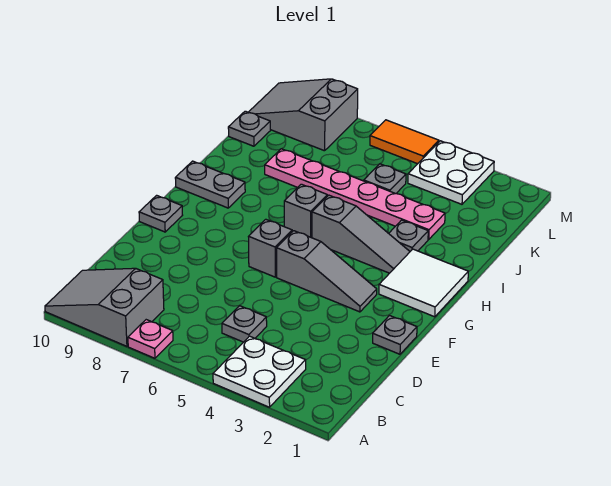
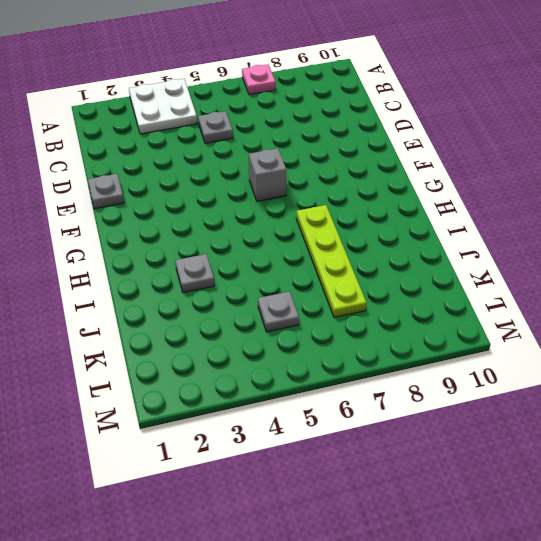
lime 1x4 plate [296,205,366,317] -> pink 1x6 plate [265,149,445,239]
none -> grey 2x3 slope [45,268,164,346]
none -> grey 1x3 slope [277,231,377,312]
none -> grey 1x1 plate [139,195,183,232]

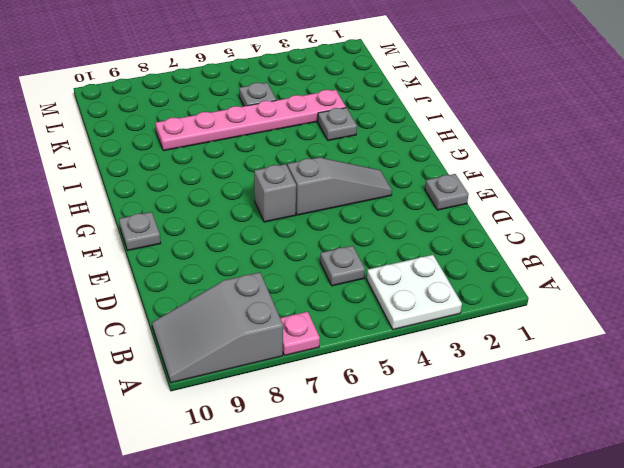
none -> white 2x2 tile [379,249,468,317]
none -> grey 1x3 slope [312,195,410,273]
none -> grey 1x1 brick [284,184,327,238]

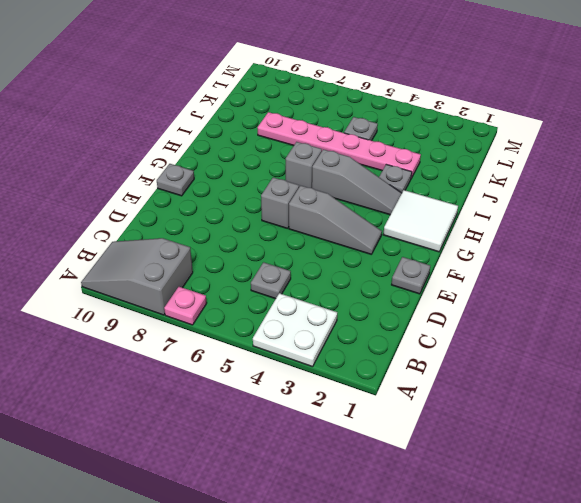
none -> grey 1x2 plate [175,161,245,208]
none -> grey 1x1 plate [228,111,270,146]
none -> white 2x2 plate [408,141,494,204]

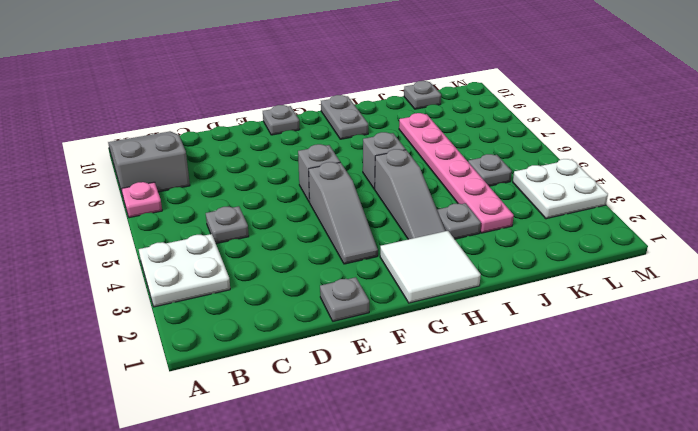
none -> grey 2x3 slope [248,79,358,151]
none -> orange 1x2 tile [370,120,439,164]

